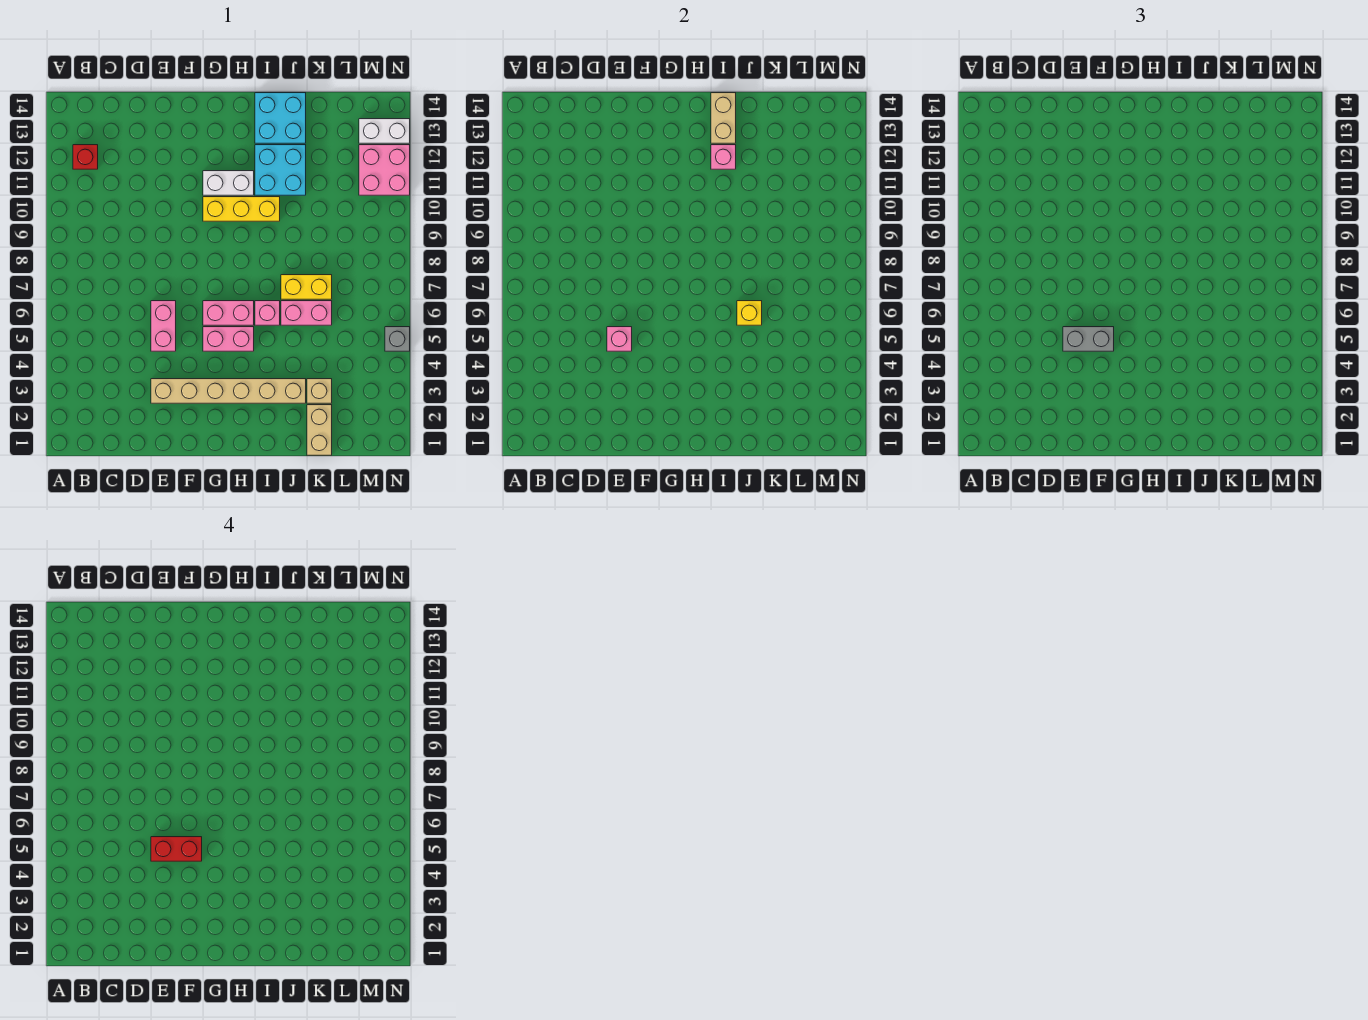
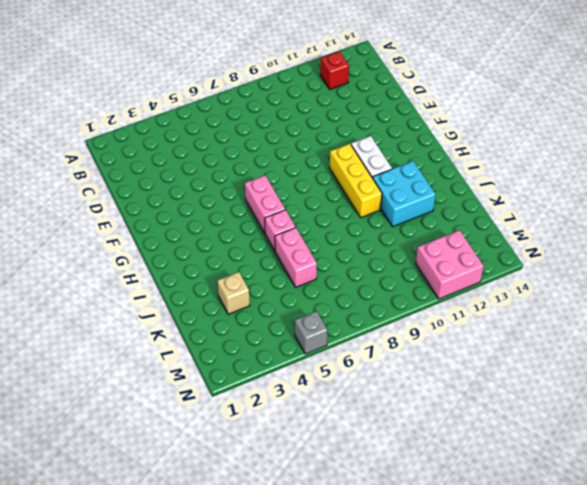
none -> tan 1x6 brick [151,379,306,403]
none -> pink 1x2 brick [151,301,176,351]
none -> pink 1x2 brick [203,327,254,351]

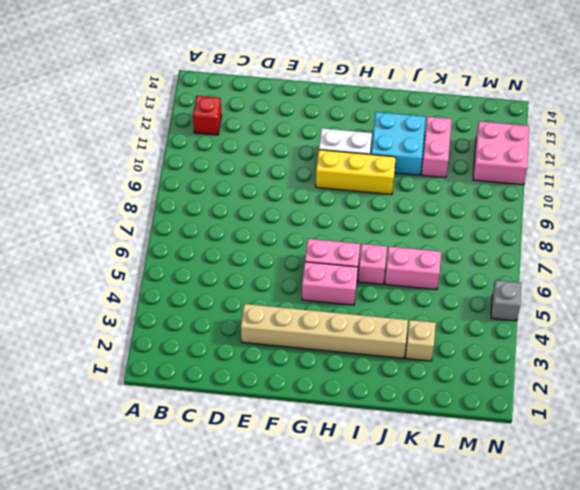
pink 1x2 brick [421,117,452,178] -> pink 1x2 brick moved to [151,301,176,351]
none -> cyan 2x2 brick [255,93,306,143]
none -> yellow 1x2 brick [281,275,332,299]
none -> tan 1x2 brick [307,405,332,455]

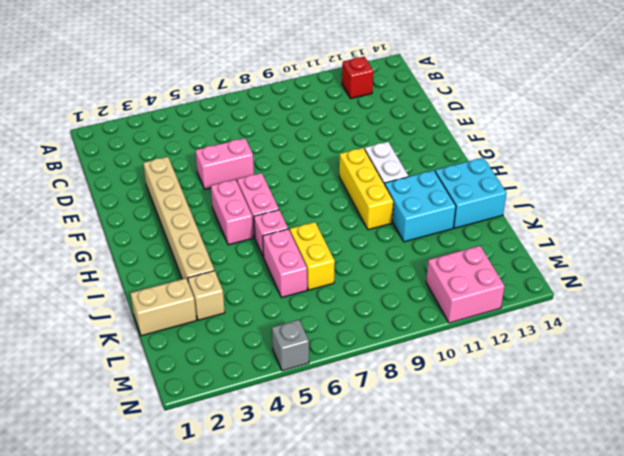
none -> white 1x2 brick [359,119,410,143]
none -> pink 1x1 brick [607,327,632,351]
none -> pink 1x1 brick [711,145,736,169]

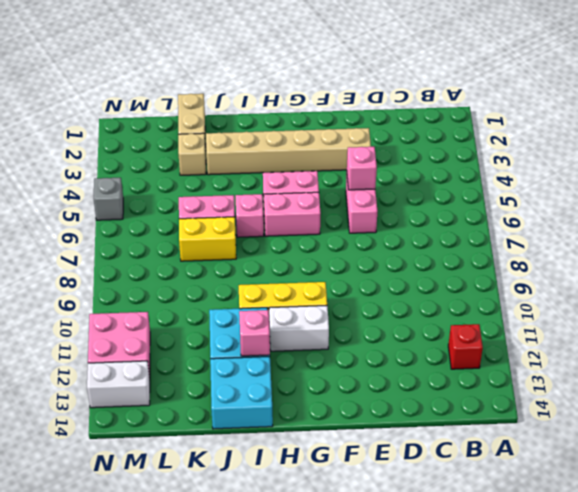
none -> tan 1x2 brick [711,93,736,143]
none -> yellow 1x1 brick [737,301,762,325]
none -> grey 1x2 brick [1063,327,1114,351]

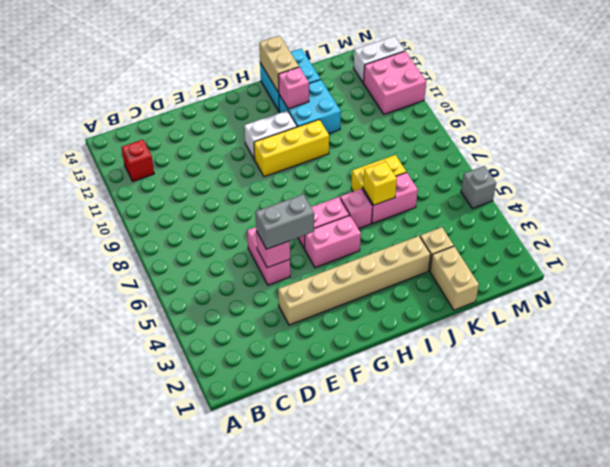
none -> red 1x2 brick [151,837,202,861]

